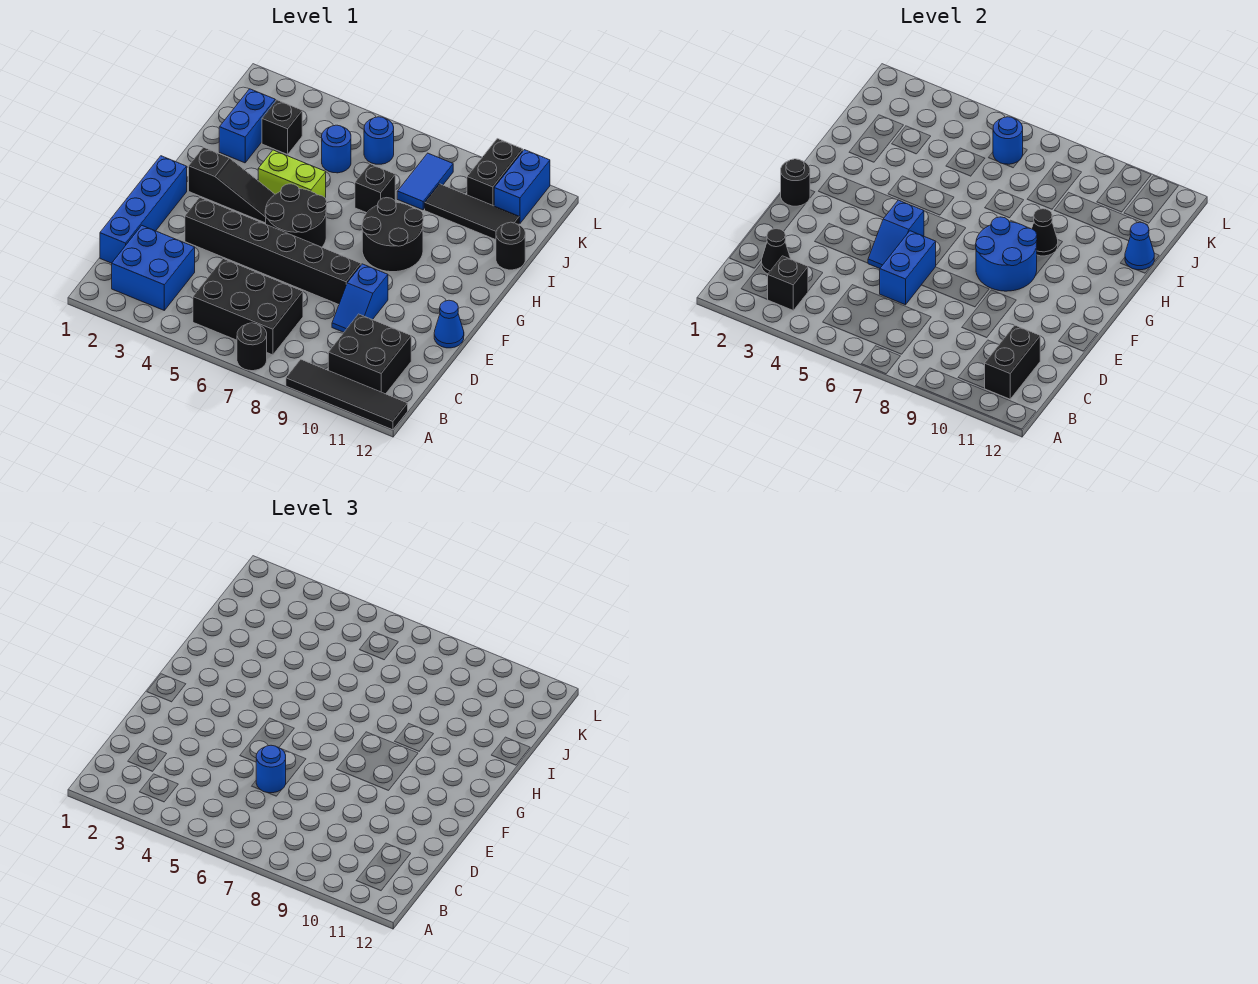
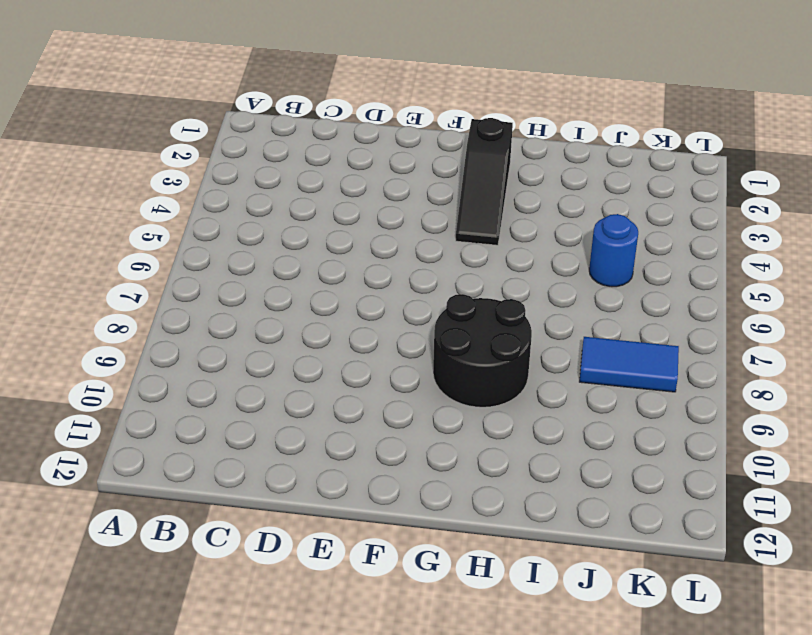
none -> black 1x1 round brick [237,323,267,371]
none -> black 1x4 tile [286,359,408,430]
none -> blue 2x2 brick [112,226,195,310]
none -> black 2x3 brick [193,259,303,355]

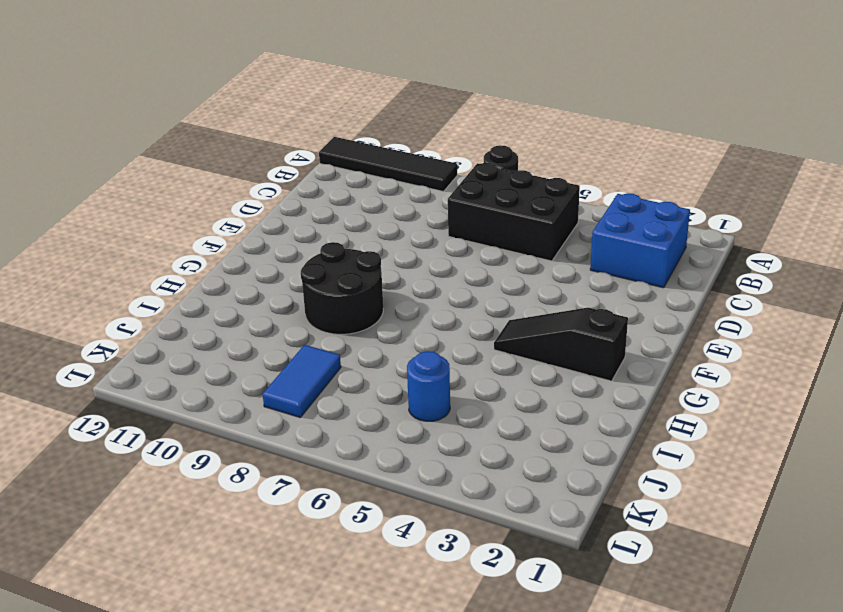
none -> black 2x2 brick [328,314,411,394]
none -> blue 1x4 brick [100,156,187,263]
none -> blue 1x2 slope [332,264,388,332]
none -> black 1x6 brick [185,197,361,304]

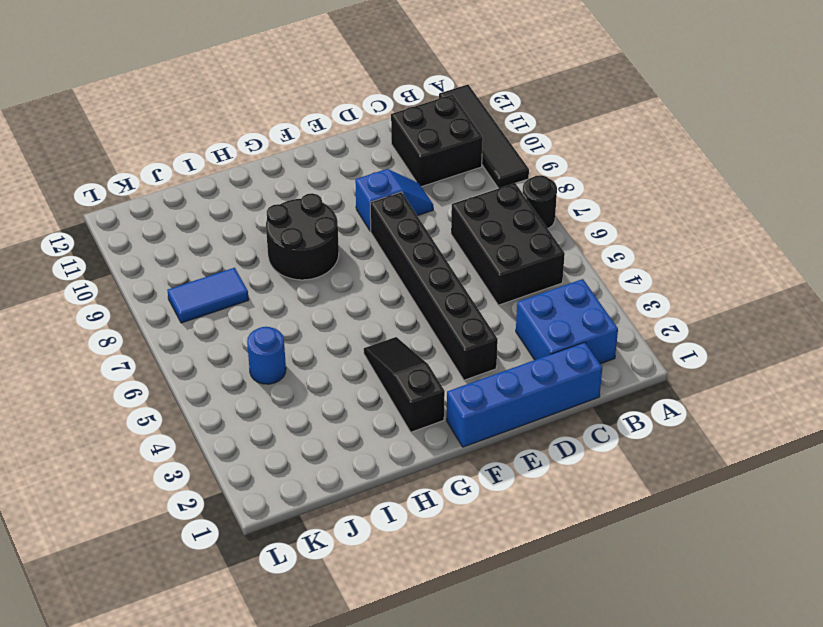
none -> blue 1x1 cone [434,300,464,348]
none -> black 2x2 round brick [265,184,327,247]
none -> lime 1x2 brick [258,150,326,198]
none -> blue 1x2 brick [219,89,275,163]

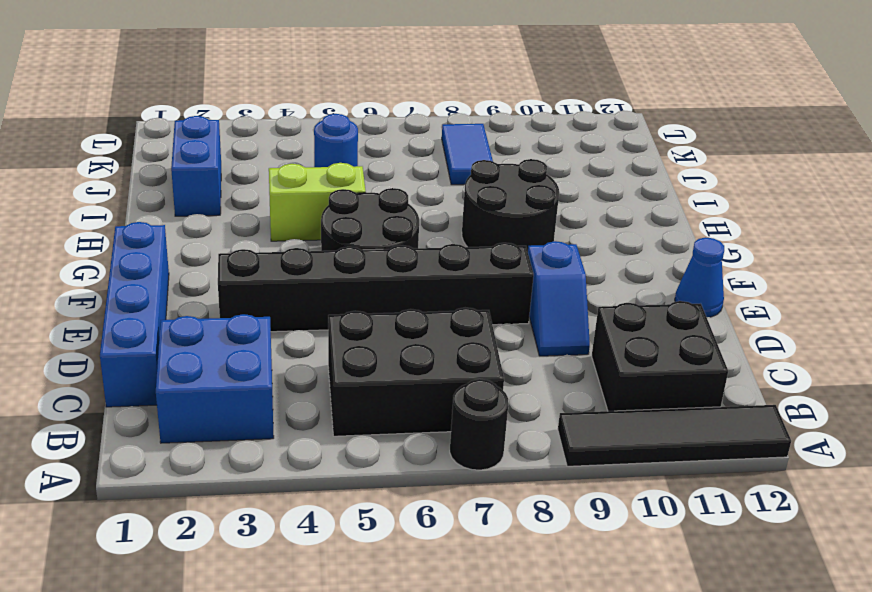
none -> black 1x3 slope [189,147,275,223]
none -> black 1x1 brick [355,164,395,213]
none -> black 1x1 round brick [496,222,525,270]
none -> black 1x1 brick [262,100,302,154]

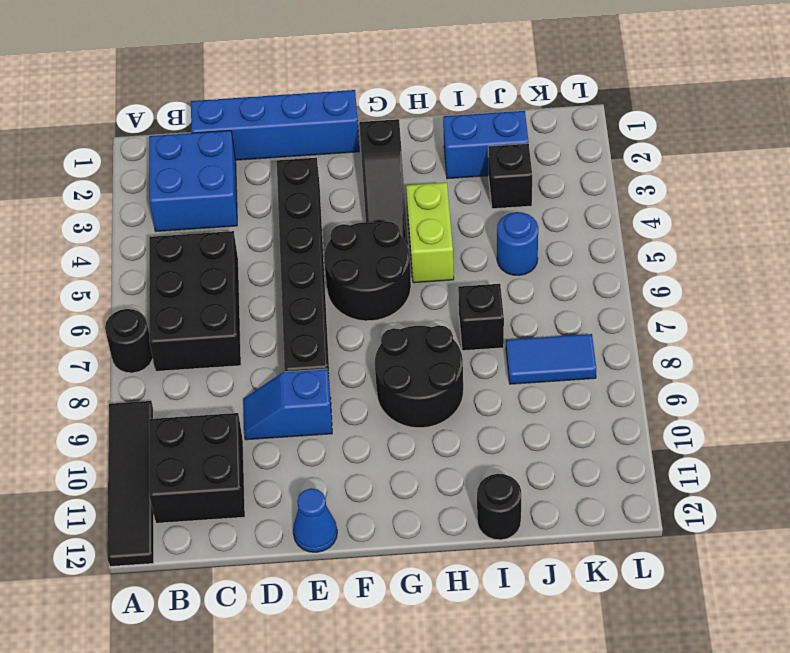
none -> black 1x3 tile [425,184,519,240]
none -> blue 1x1 round brick [364,117,394,164]
none -> black 1x2 brick [467,139,523,206]
none -> blue 1x2 brick [494,150,550,224]

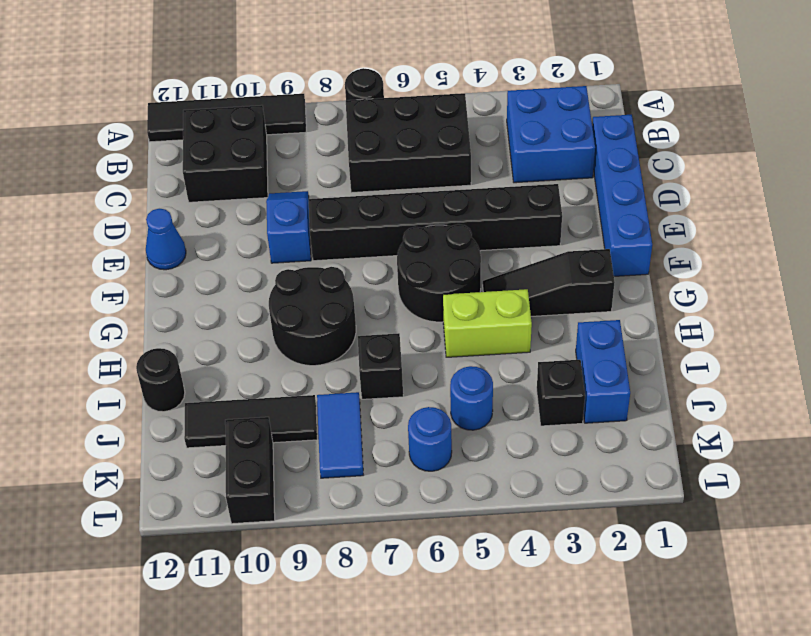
none -> blue 1x2 brick [494,150,550,224]
none -> black 1x1 brick [767,256,808,310]
none -> black 1x2 brick [985,325,1040,399]
none -> black 1x1 cone [761,229,790,274]

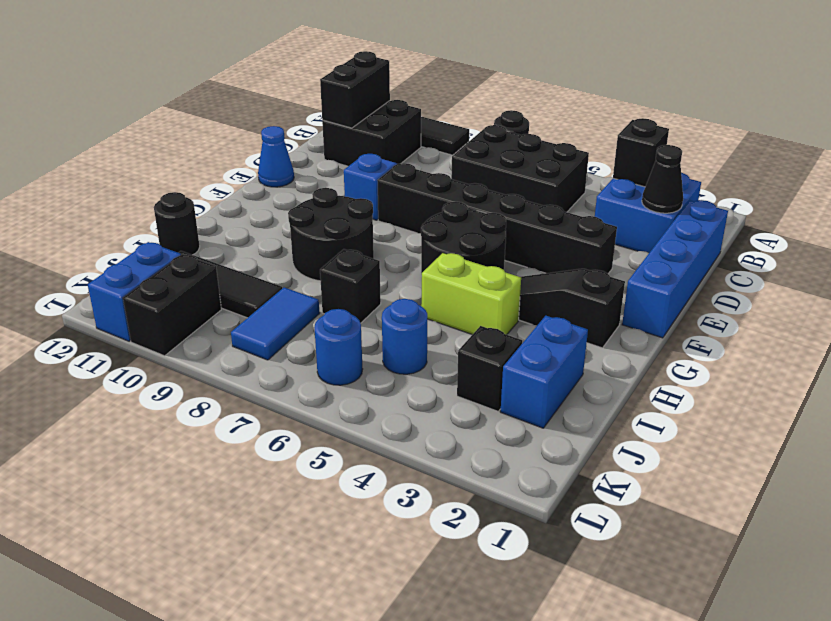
none -> blue 1x2 brick [880,231,936,305]
none -> blue 1x2 slope [868,200,924,268]
none -> black 1x1 round brick [781,159,810,206]
none -> blue 2x2 round brick [976,217,1037,291]

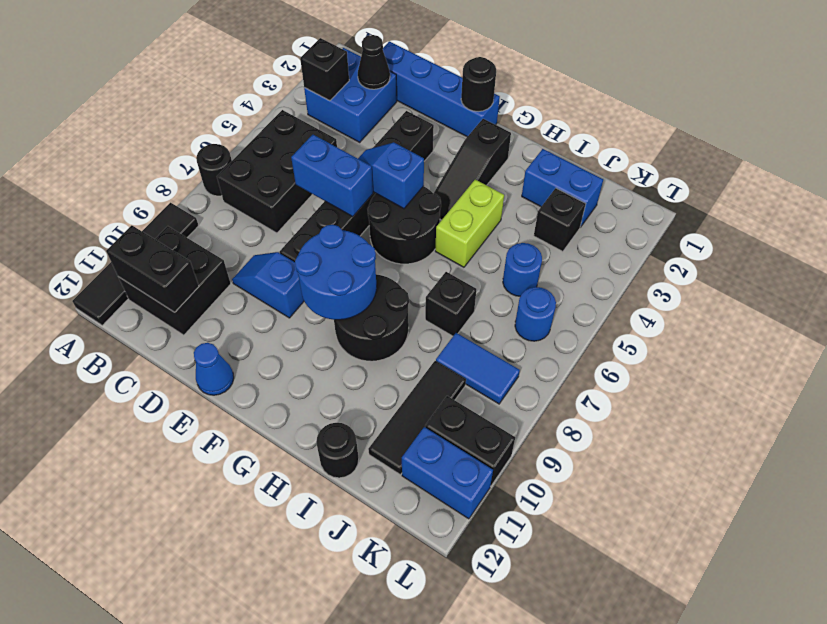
none -> black 1x1 cone [1032,209,1058,256]
none -> blue 1x1 cone [1125,222,1154,270]
none -> blue 1x1 round brick [993,117,1023,164]
none -> blue 1x1 round brick [256,745,286,793]

